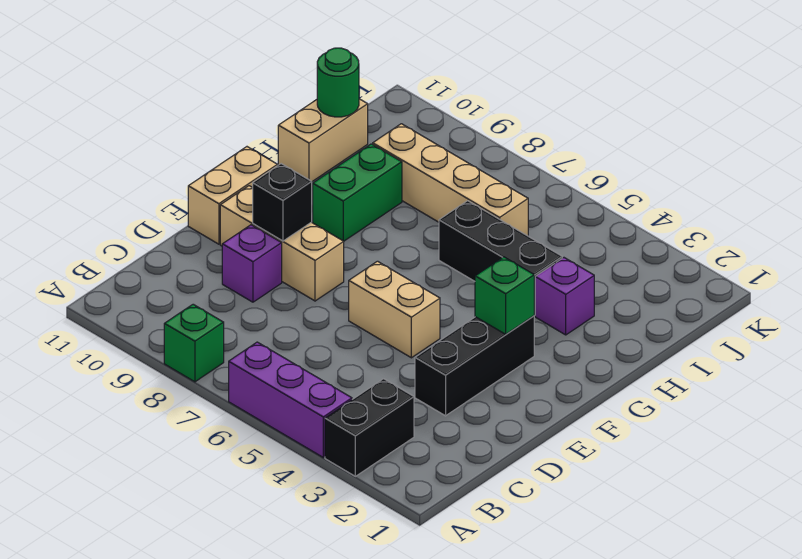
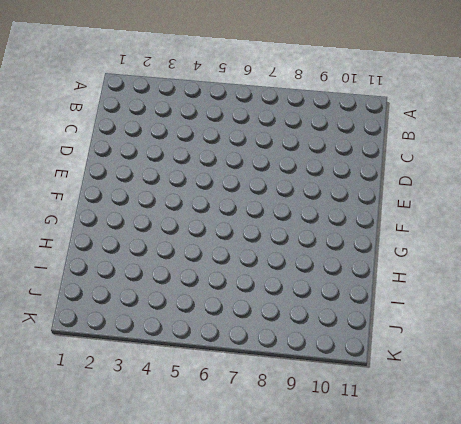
none -> black 1x2 brick [325,379,414,476]
none -> purple 1x3 brick [229,342,352,457]
none -> green 1x1 brick [164,304,224,382]

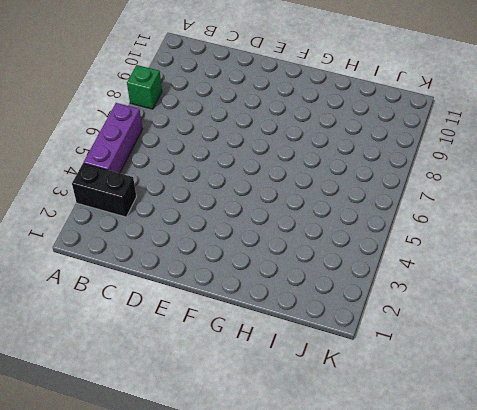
none -> black 1x3 brick [415,316,534,416]
none -> purple 1x1 brick [222,225,282,302]
none -> tan 1x2 brick [349,261,440,358]

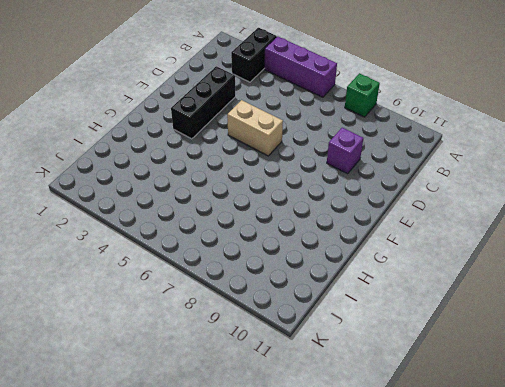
none -> tan 1x3 brick [220,186,344,301]
none -> tan 1x2 brick [188,147,278,244]
none -> green 1x2 brick [313,144,402,241]

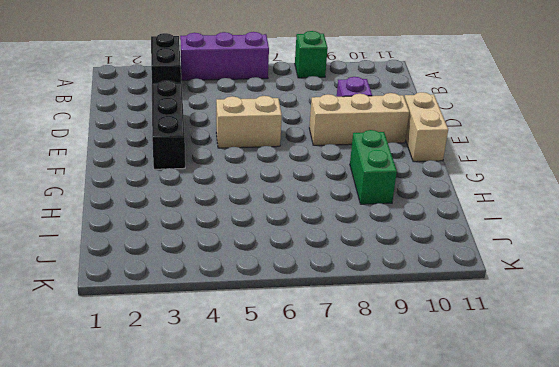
none -> purple 1x1 brick [535,258,594,335]
none -> black 1x3 brick [439,201,562,316]
none -> tan 1x2 brick [278,99,368,182]

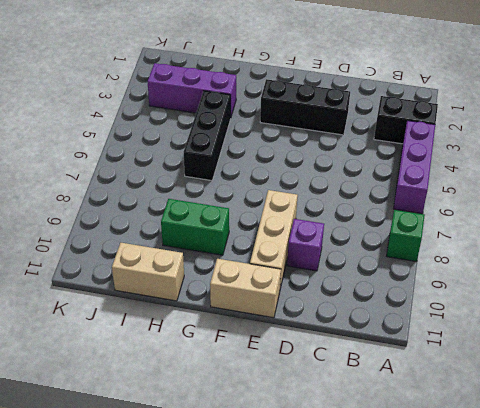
purple 1x3 brick [147,63,236,116] -> purple 1x1 brick [535,258,594,335]
none -> tan 1x2 brick [349,261,440,358]
none -> tan 1x4 brick [373,124,528,236]
none -> black 1x1 brick [253,164,312,241]

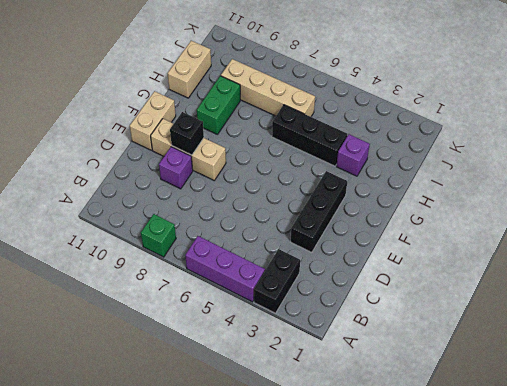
none -> tan 1x2 brick [349,261,440,358]
none -> green 1x1 brick [475,257,534,334]
none -> green 1x1 round brick [317,48,359,117]

